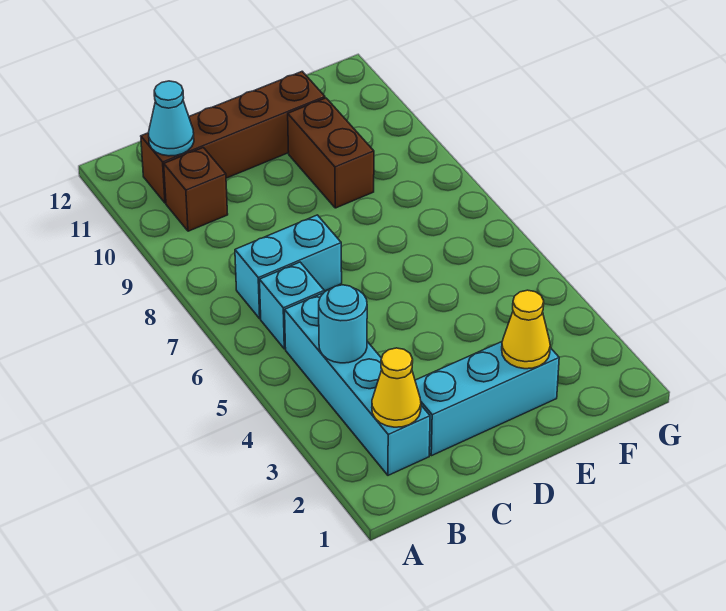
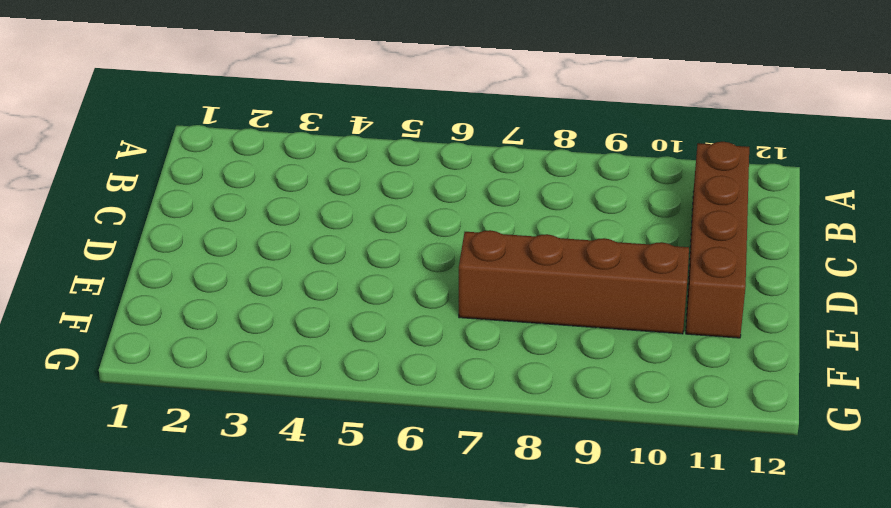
brown 1x4 brick [459,230,689,334] -> brown 1x2 brick [288,98,374,208]
none -> cyan 1x4 brick [285,293,430,475]
none -> cyan 1x1 brick [260,262,324,349]

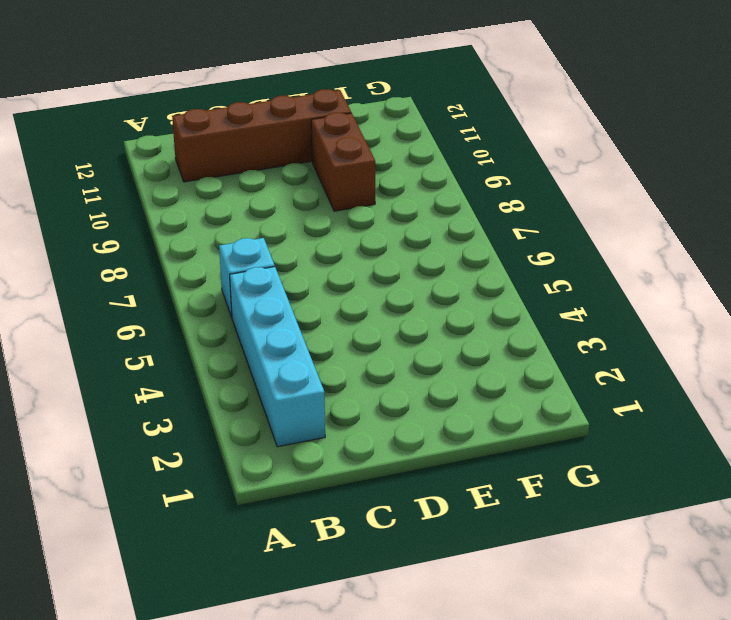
none -> cyan 1x2 brick [235,215,342,319]
none -> brown 1x1 brick [164,148,228,231]

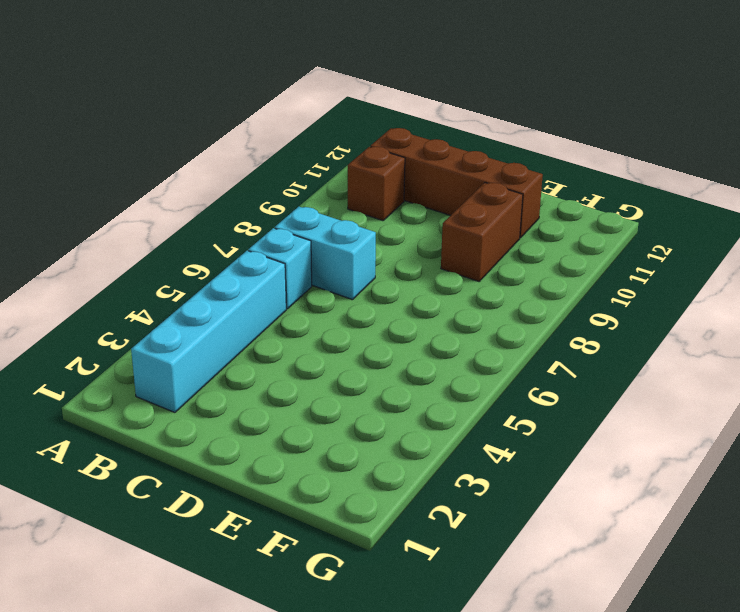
none -> cyan 1x3 brick [415,342,559,456]
none -> yellow 1x1 cone [372,348,421,427]

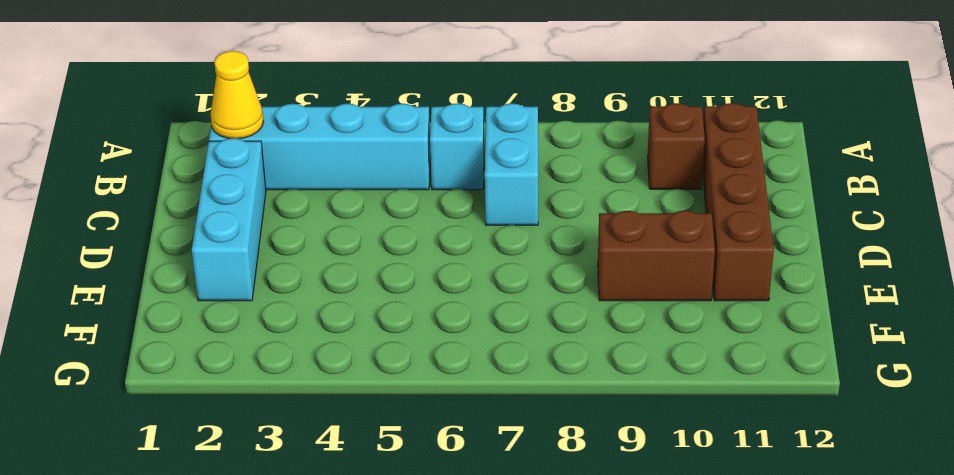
none -> cyan 1x1 round brick [319,285,367,363]
none -> cyan 1x1 cone [149,81,194,156]

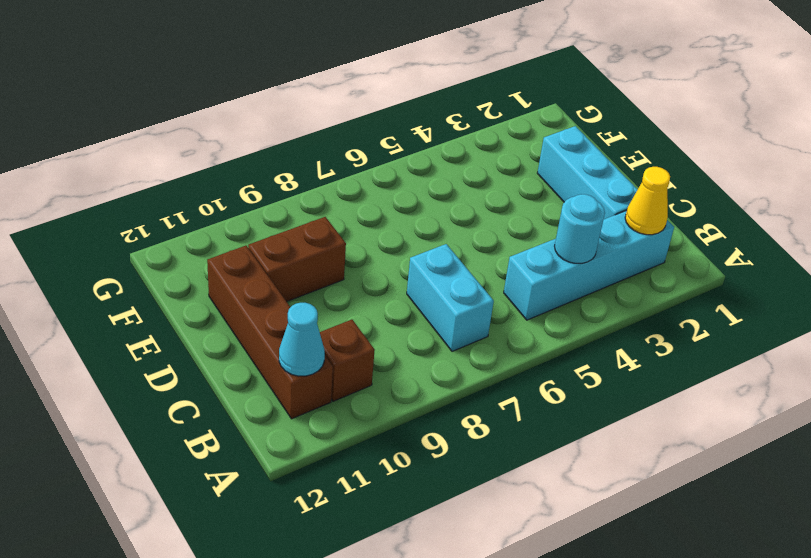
none -> cyan 1x1 brick [260,262,324,349]
none -> yellow 1x1 cone [502,290,550,369]

